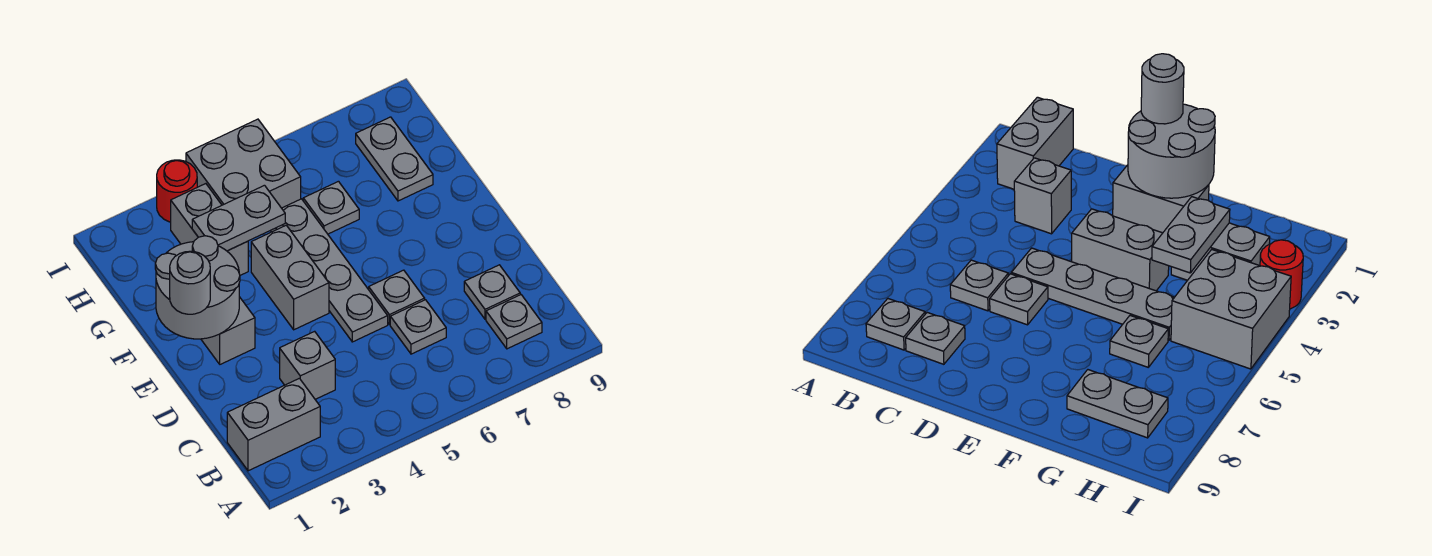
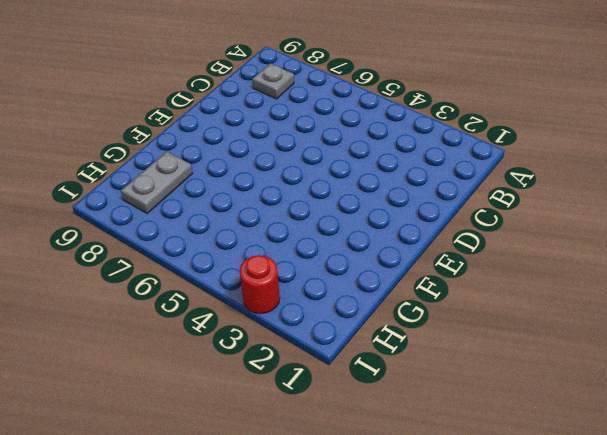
none -> grey 1x2 brick [227,378,320,471]
none -> grey 1x1 brick [280,331,335,399]
none -> grey 1x1 plate [390,300,446,354]

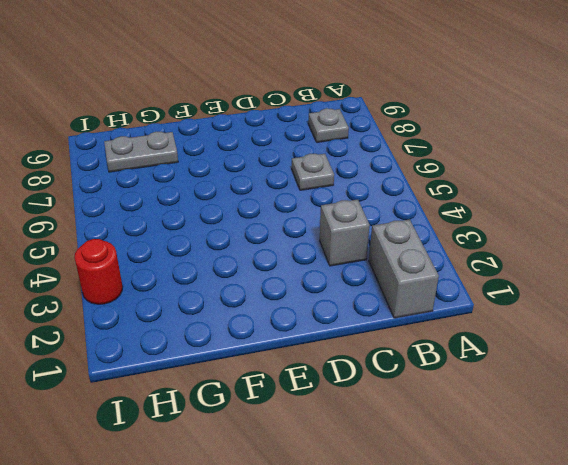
none -> grey 1x1 plate [464,265,520,319]
none -> grey 1x4 plate [270,199,388,342]
none -> grey 1x1 plate [369,270,425,325]

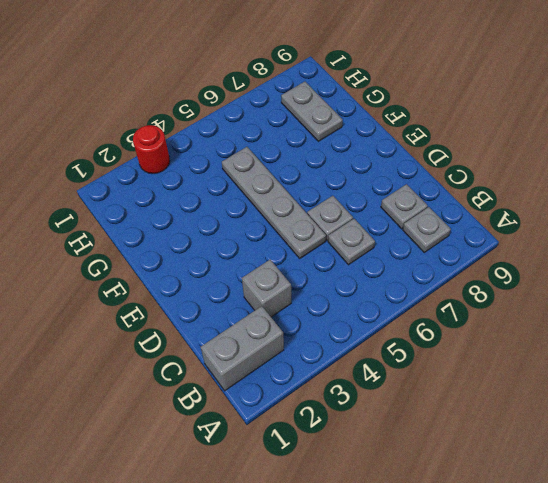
none -> grey 1x2 brick [201,297,255,364]
none -> grey 1x2 brick [251,225,329,330]
none -> grey 1x2 brick [171,184,248,275]

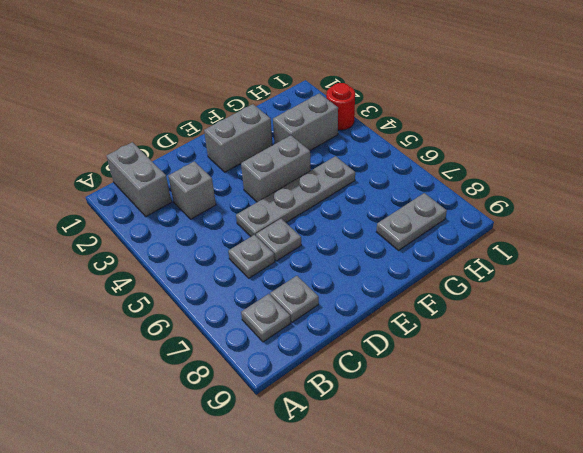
none -> grey 1x1 plate [303,181,359,234]
none -> grey 2x2 brick [186,119,301,208]
none -> grey 2x2 round brick [155,236,240,339]

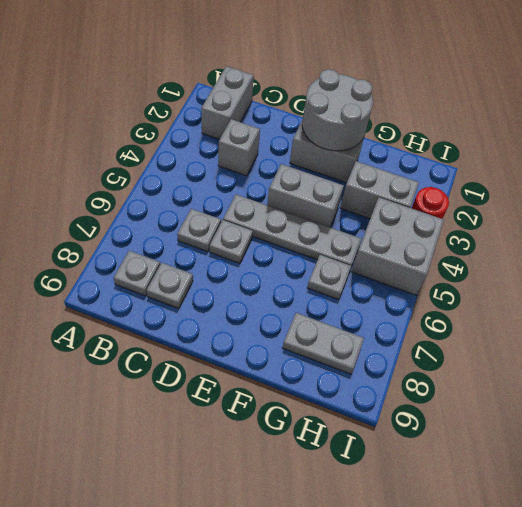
none -> grey 1x2 plate [192,185,285,251]
none -> grey 1x1 round brick [170,251,210,314]

